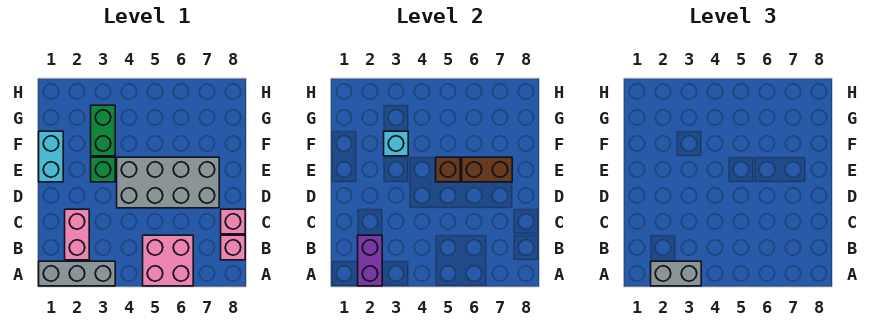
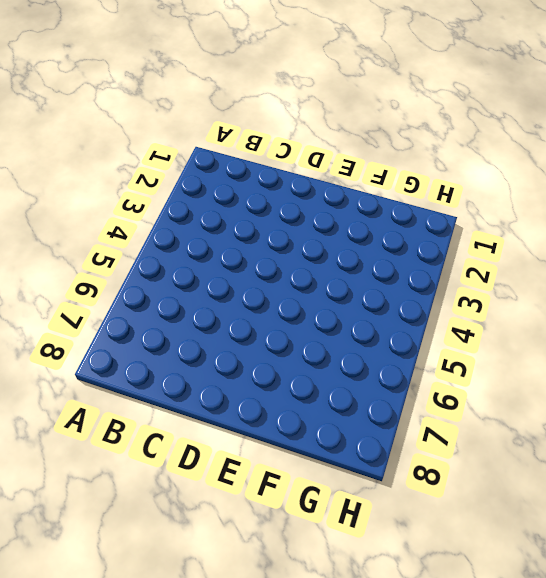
none -> grey 1x3 brick [39,261,115,286]
none -> pink 2x2 brick [143,235,193,286]
none -> pink 1x2 brick [65,209,89,260]

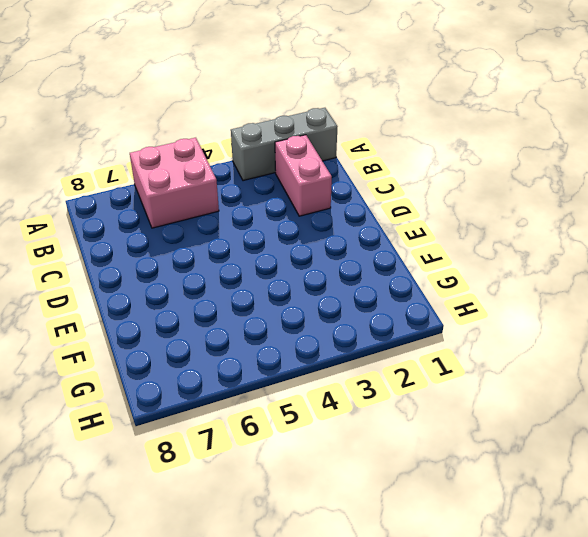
none -> pink 1x1 brick [221,235,245,260]
none -> pink 1x1 brick [221,209,245,234]
none -> grey 2x4 brick [117,157,219,208]

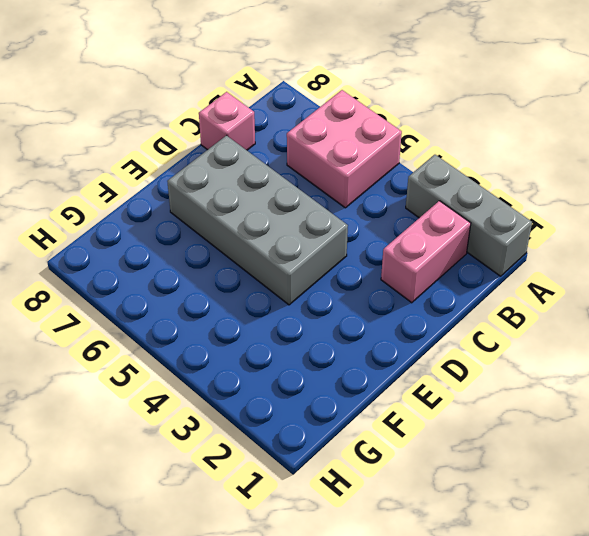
none -> pink 1x1 brick [221,235,245,260]
none -> cyan 1x2 brick [39,131,63,182]
none -> green 1x1 brick [91,157,115,182]

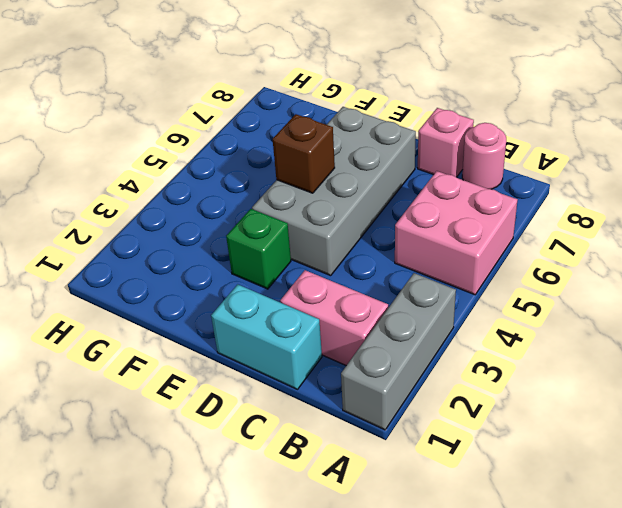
pink 1x1 round brick [462,123,506,189] -> pink 1x1 brick [221,235,245,260]
cyan 1x2 brick [211,284,322,389] -> cyan 1x2 brick moved to [39,131,63,182]
none -> green 1x2 brick [91,105,115,156]
none -> purple 1x2 brick [358,235,382,286]
none -> brown 1x2 brick [462,157,512,182]

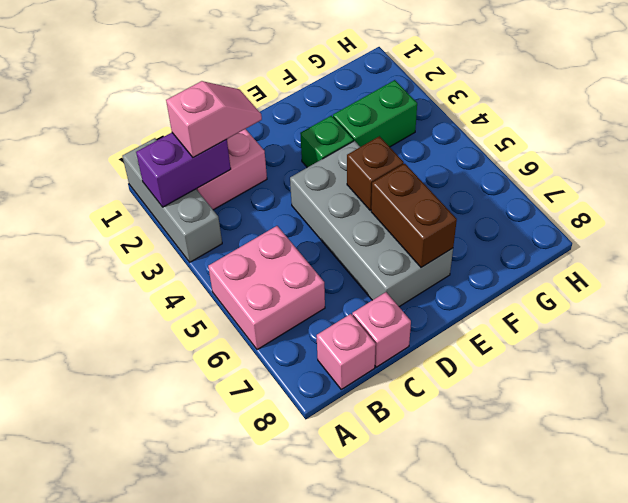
pink 1x2 slope [166,81,262,158] -> none
none -> cyan 1x2 brick [39,131,63,182]
none -> cyan 1x1 brick [384,131,408,156]
none -> grey 1x2 brick [651,261,701,286]

